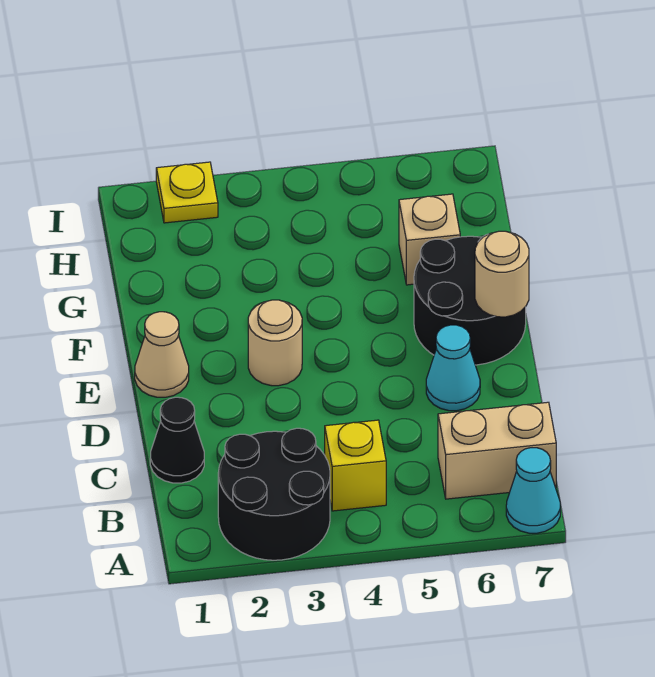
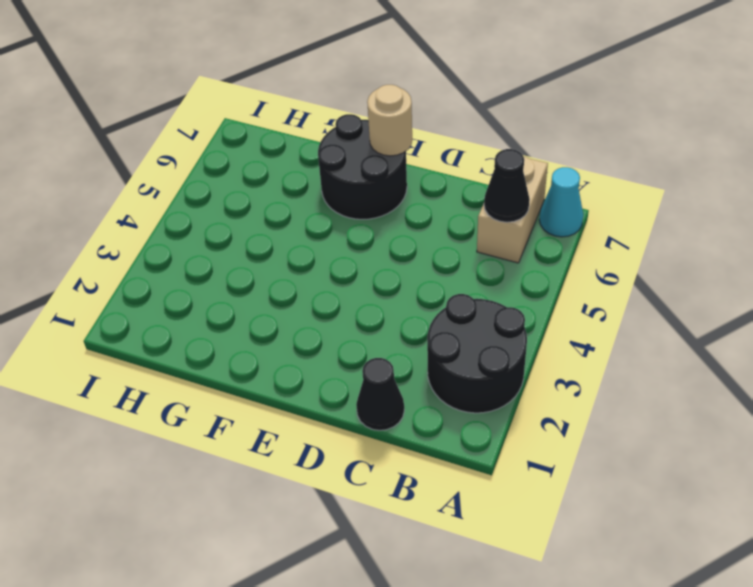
black 1x1 cone [484,149,530,222] -> none
none -> yellow 1x1 brick [325,420,386,511]
none -> cyan 1x1 cone [426,325,480,411]
none -> tan 1x1 cone [135,312,189,397]

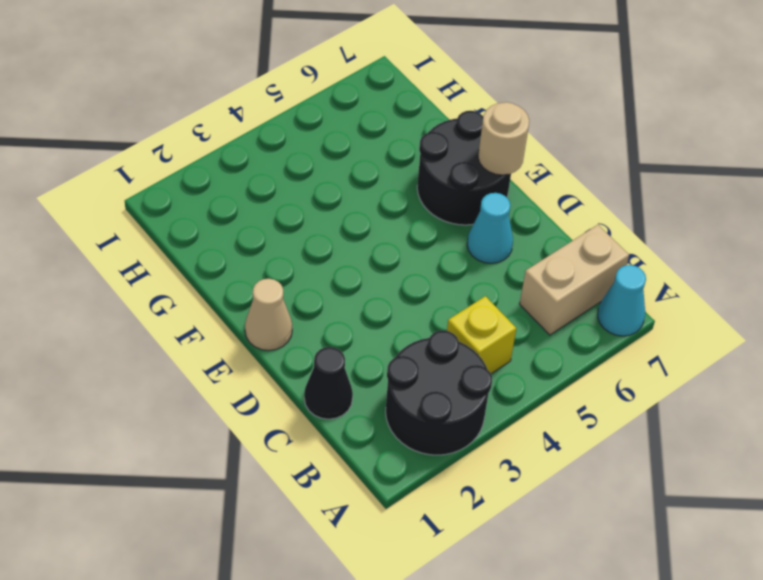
none -> tan 1x1 round brick [248,300,302,386]
none -> tan 1x1 brick [399,194,460,285]
none -> yellow 1x1 plate [156,162,218,223]

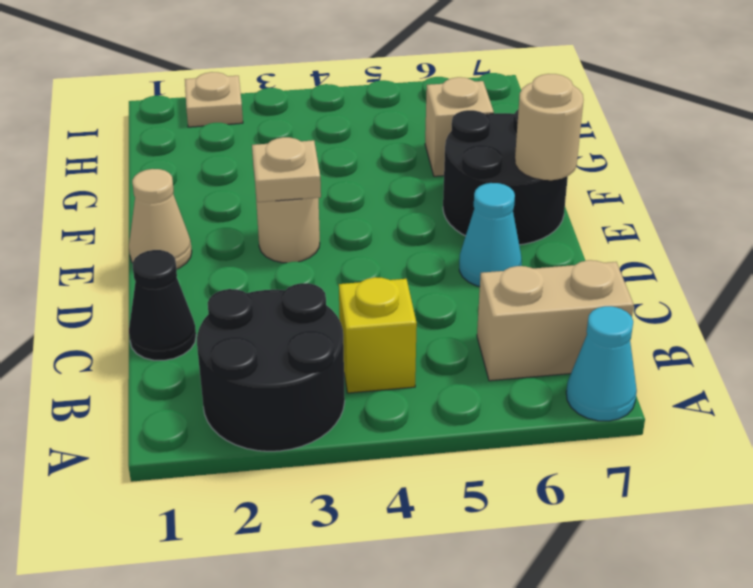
tan 1x1 plate [252,137,321,202] -> none
tan 1x1 plate [185,72,243,127] -> yellow 1x1 plate [156,162,218,223]

